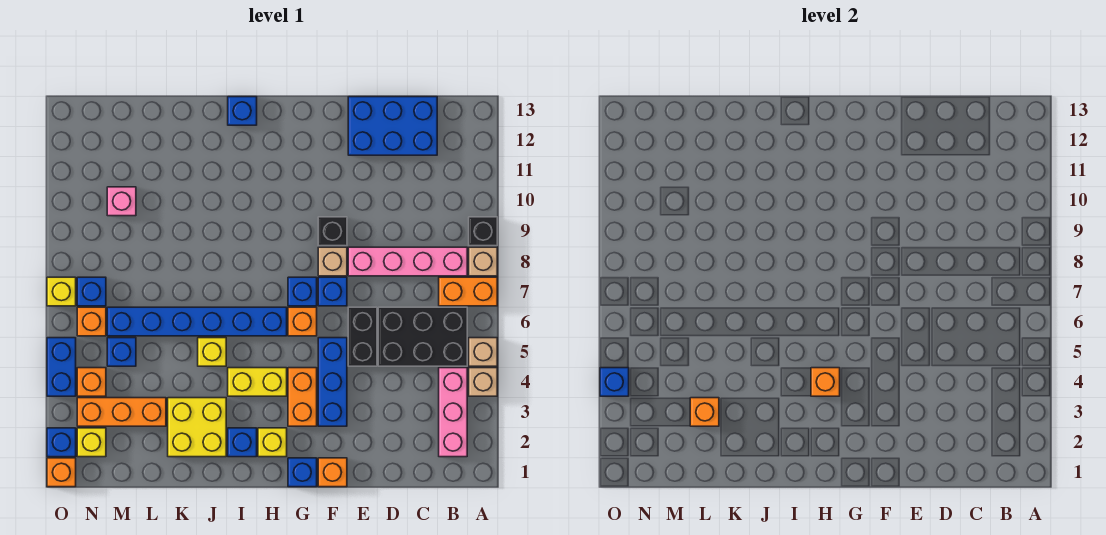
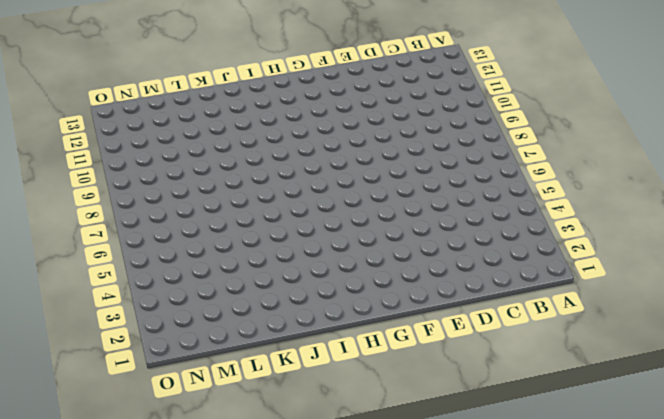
none -> tan 1x1 brick [469,368,497,396]
none -> tan 1x1 brick [469,338,497,366]
none -> orange 1x2 brick [439,277,497,306]
none -> tan 1x1 brick [469,247,497,276]

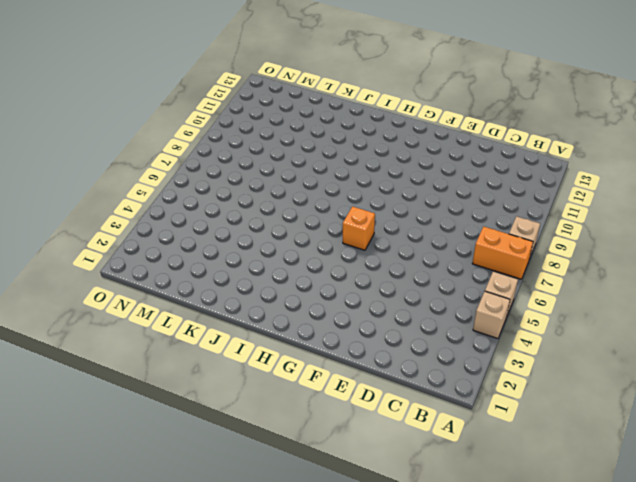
none -> black 1x1 brick [469,217,497,246]
none -> pink 1x3 brick [439,368,467,457]
none -> black 2x3 brick [378,307,467,366]
none -> pink 1x4 brick [348,247,467,276]

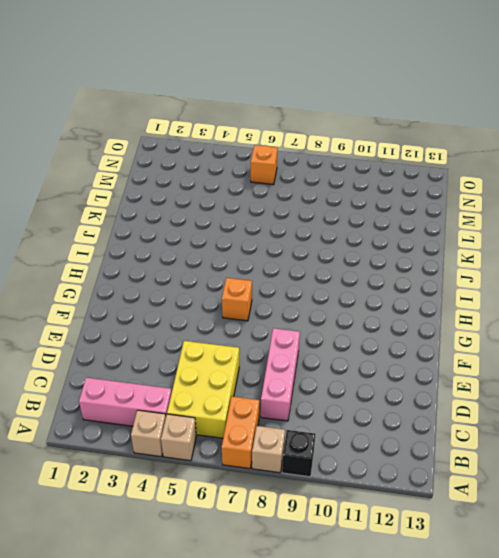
yellow 2x3 brick [167,341,239,438] -> black 2x3 brick [378,307,467,366]
pink 1x3 brick [261,328,300,421] -> pink 1x4 brick [348,247,467,276]
none -> blue 2x3 brick [348,97,437,155]
none -> black 1x2 brick [348,307,377,366]
none -> orange 1x1 brick [318,458,347,487]
none -> blue 1x3 brick [318,338,347,426]

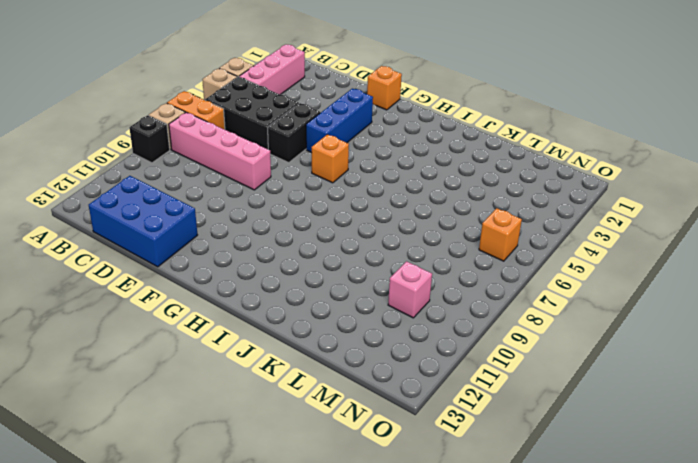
none -> blue 1x1 brick [318,277,347,306]
none -> tan 1x1 brick [318,247,347,276]
none -> black 1x1 brick [318,217,347,246]
none -> blue 1x1 brick [288,458,317,487]

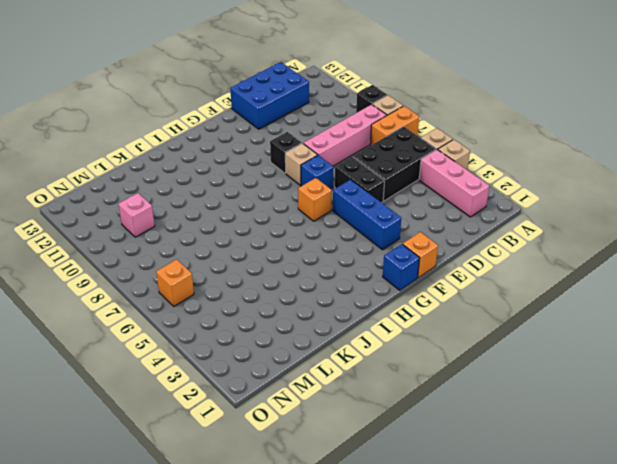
none -> orange 1x2 brick [288,368,317,426]
none -> blue 1x1 brick [288,277,317,306]
none -> yellow 1x1 brick [258,428,287,457]
none -> yellow 1x2 brick [228,368,287,396]

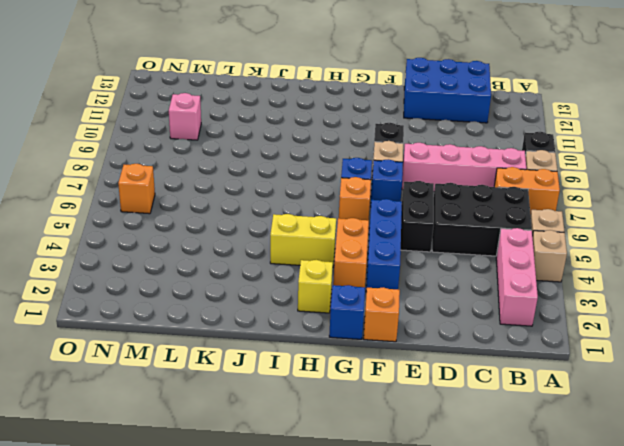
none -> blue 1x6 brick [107,307,287,336]
none -> blue 1x1 brick [228,428,257,457]
none -> blue 1x1 brick [228,97,257,125]
none -> yellow 2x2 brick [168,398,226,457]

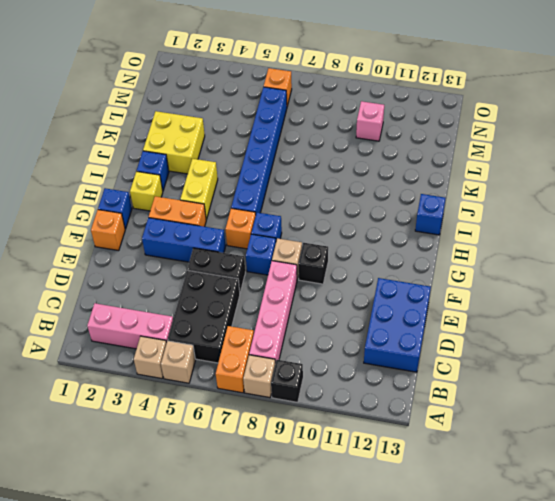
none -> yellow 1x1 brick [198,338,226,366]
none -> orange 1x3 brick [77,398,166,426]
none -> blue 1x1 brick [107,338,136,366]
none -> yellow 1x1 brick [77,428,106,457]

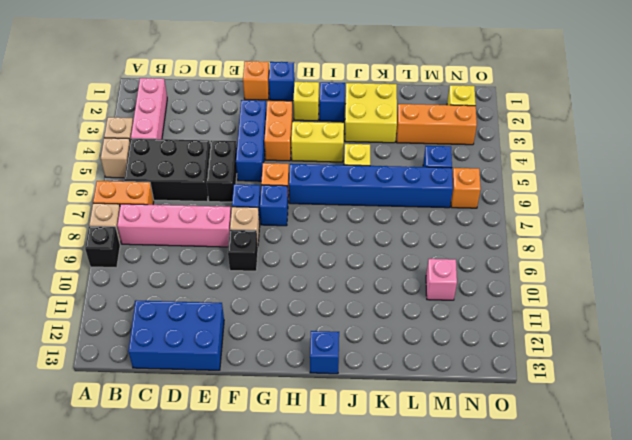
none -> orange 1x1 brick [77,368,106,396]
none -> blue 1x1 brick [77,277,106,306]
none -> orange 1x1 brick [47,458,76,487]
none -> blue 1x1 brick [47,428,76,457]

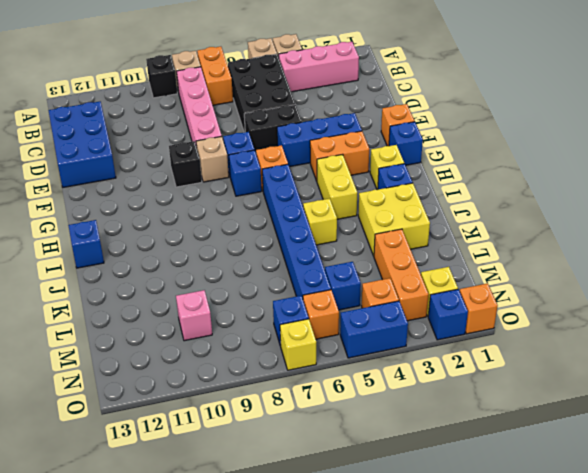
none -> orange 1x1 brick [811,368,840,396]
none -> orange 1x1 brick [690,398,719,426]
none -> blue 1x1 brick [600,368,629,396]

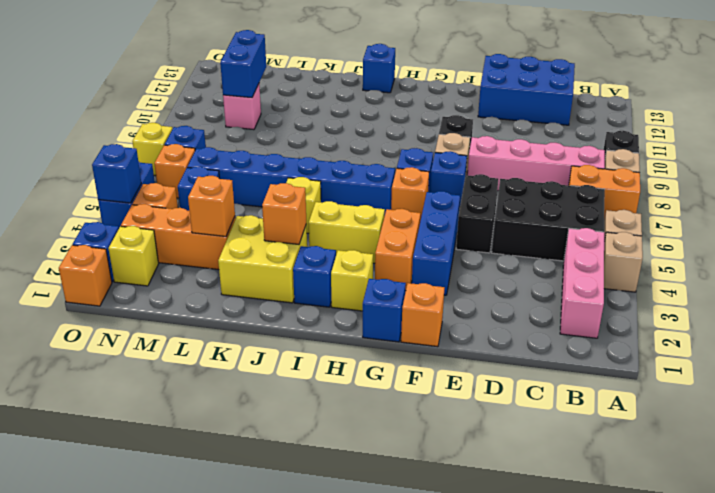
orange 1x1 brick [262,183,306,244] -> orange 1x1 brick moved to [811,368,840,396]
blue 1x2 brick [220,30,266,98] -> none

